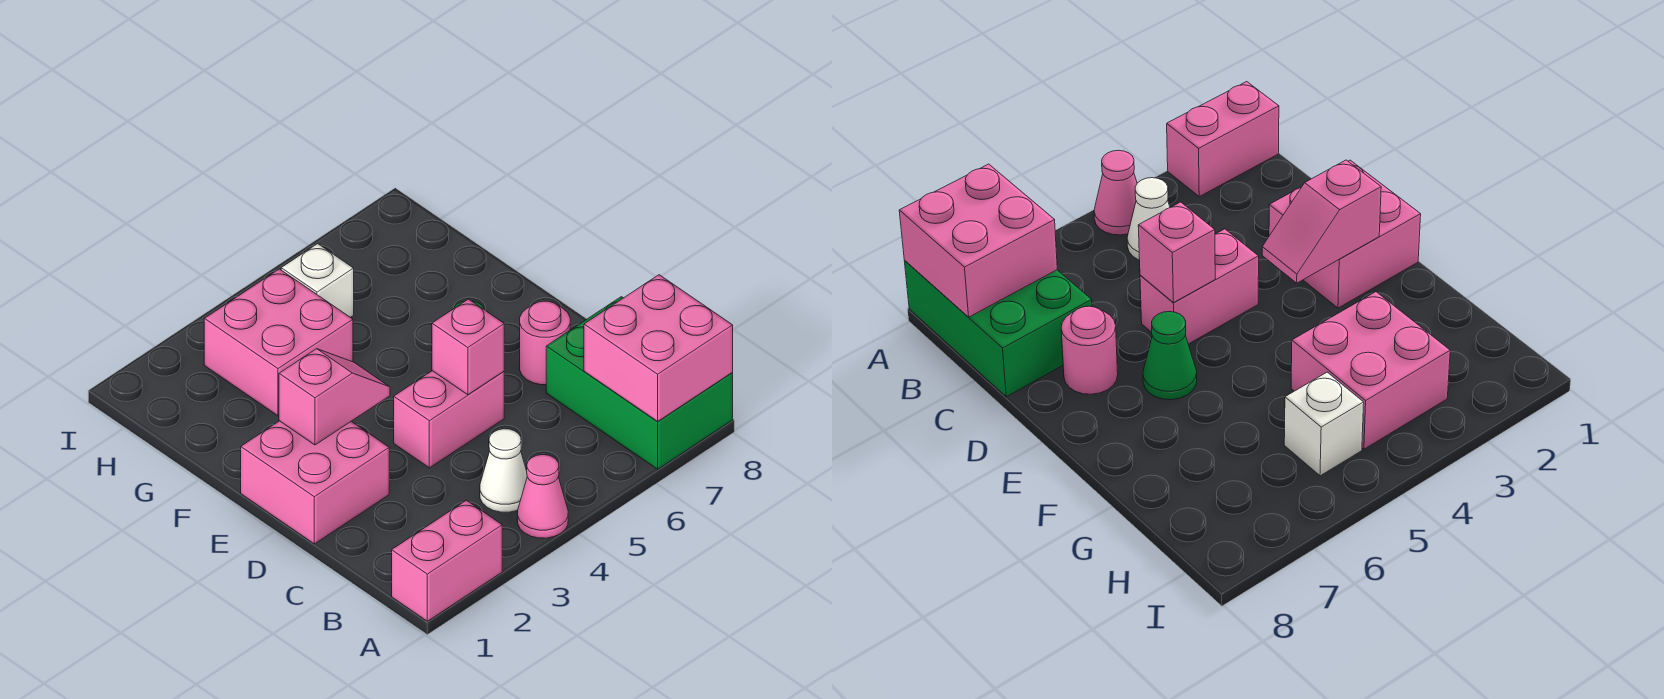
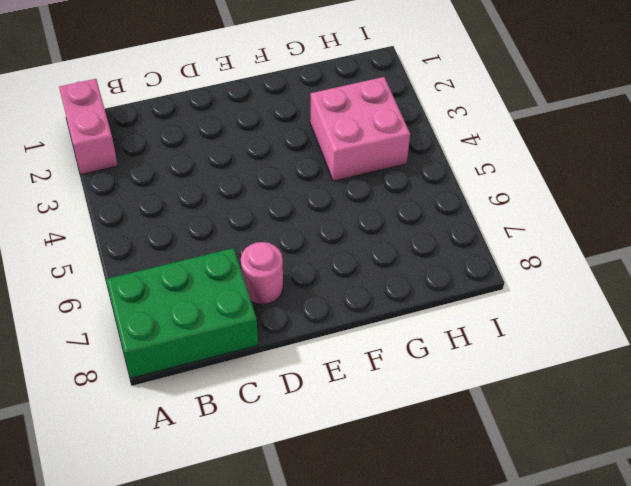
none -> pink 1x1 cone [518,455,568,538]
none -> white 1x1 cone [480,429,527,512]
none -> pink 2x2 brick [241,421,389,544]

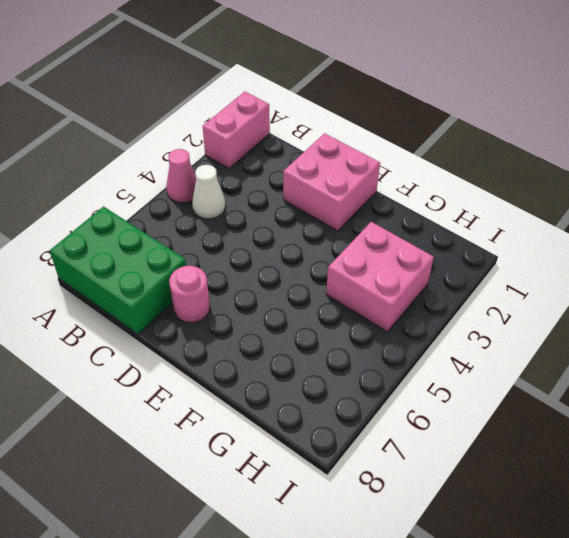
none -> pink 1x2 brick [394,371,504,468]
none -> green 1x1 cone [1143,312,1197,400]
none -> white 1x1 brick [281,244,354,317]

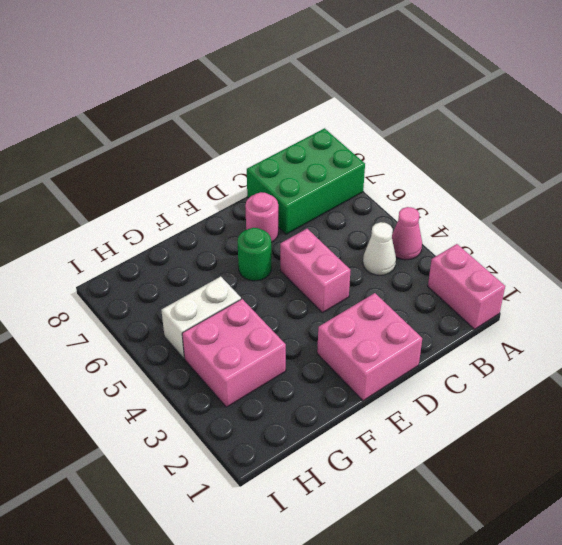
green 1x1 round brick [238,228,272,281] -> green 1x1 cone [1143,312,1197,400]
white 1x2 brick [161,277,241,359] -> white 1x1 brick [281,244,354,317]
none -> pink 2x2 brick [584,275,733,422]
none -> pink 1x1 brick [432,299,504,395]
none -> pink 1x2 slope [279,349,390,445]

